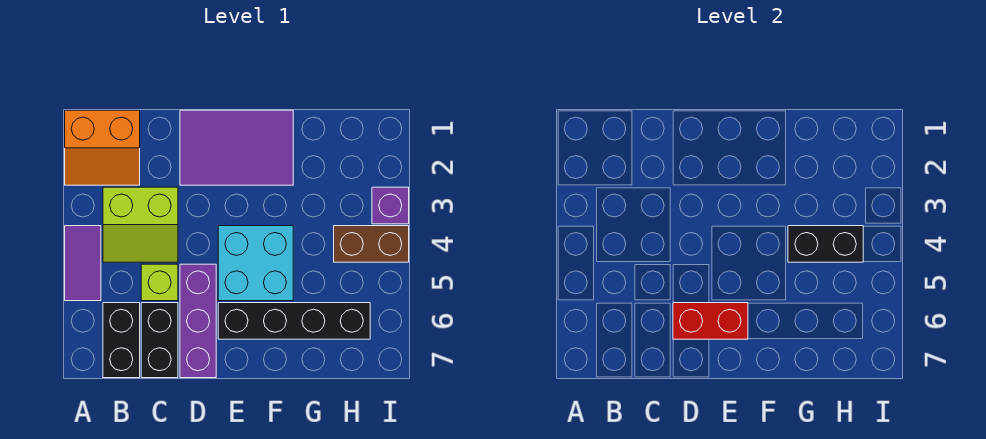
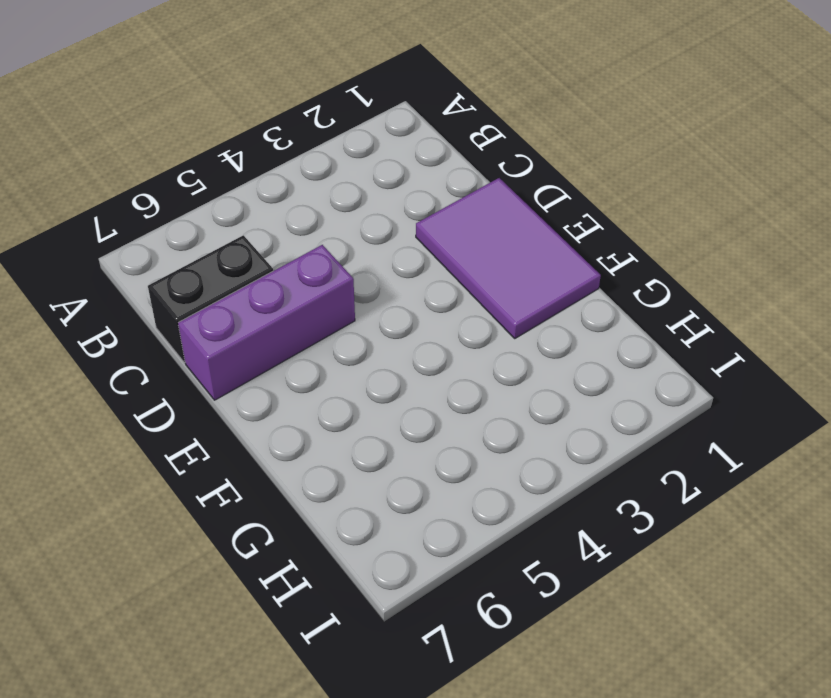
none -> orange 2x2 slope [65,110,140,185]
none -> purple 1x2 tile [65,226,101,301]
none -> lime 2x2 slope [103,187,178,262]

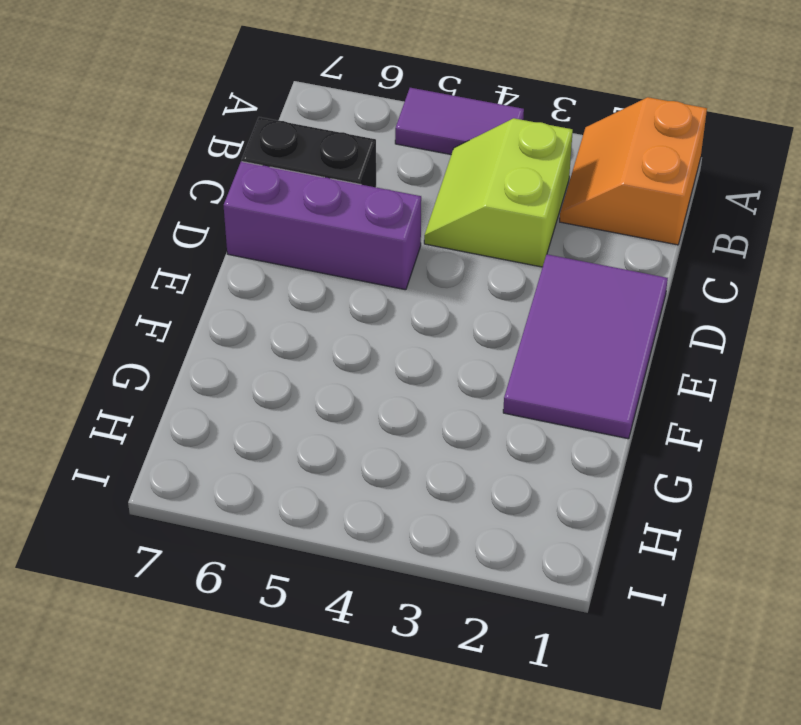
none -> black 1x2 brick [103,303,140,378]
none -> lime 1x1 brick [141,264,178,301]
none -> cyan 2x2 brick [218,226,293,301]

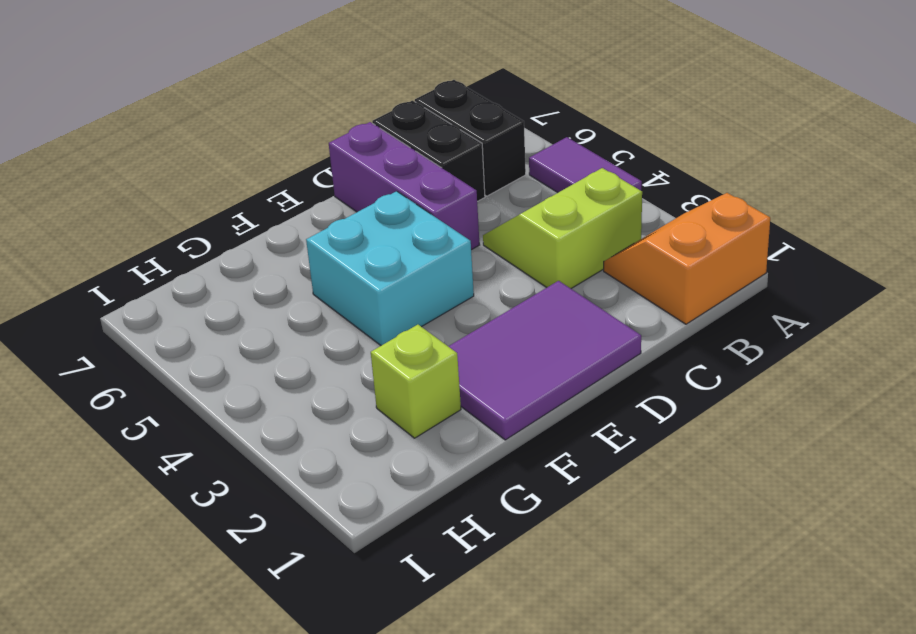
lime 1x1 brick [371,325,461,438] -> lime 1x1 brick moved to [141,264,178,301]
none -> black 1x4 brick [218,303,370,339]
none -> brown 1x2 brick [334,226,409,262]
none -> purple 1x1 brick [372,187,409,224]

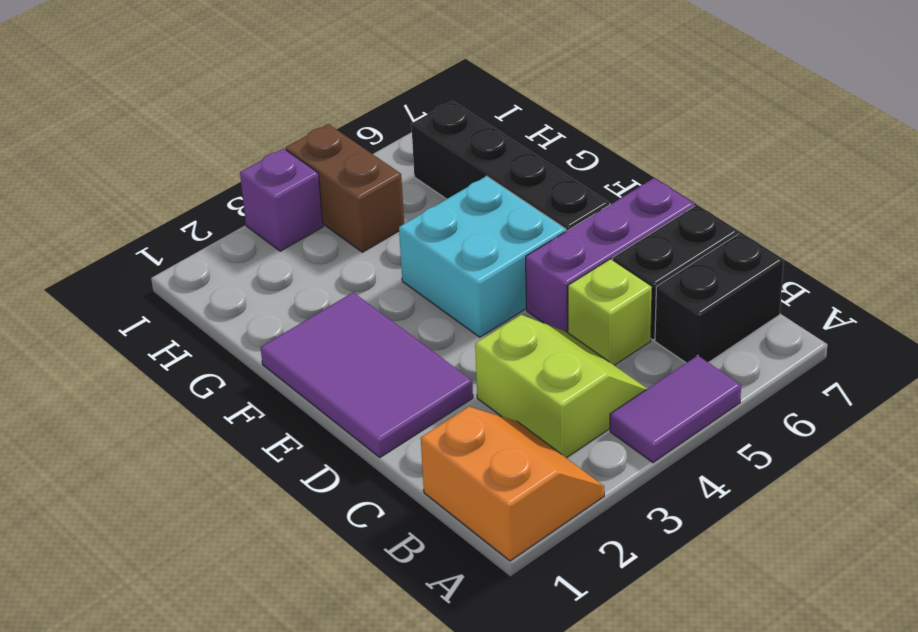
none -> red 1x2 brick [673,303,748,339]
none -> black 1x2 brick [788,226,863,262]

